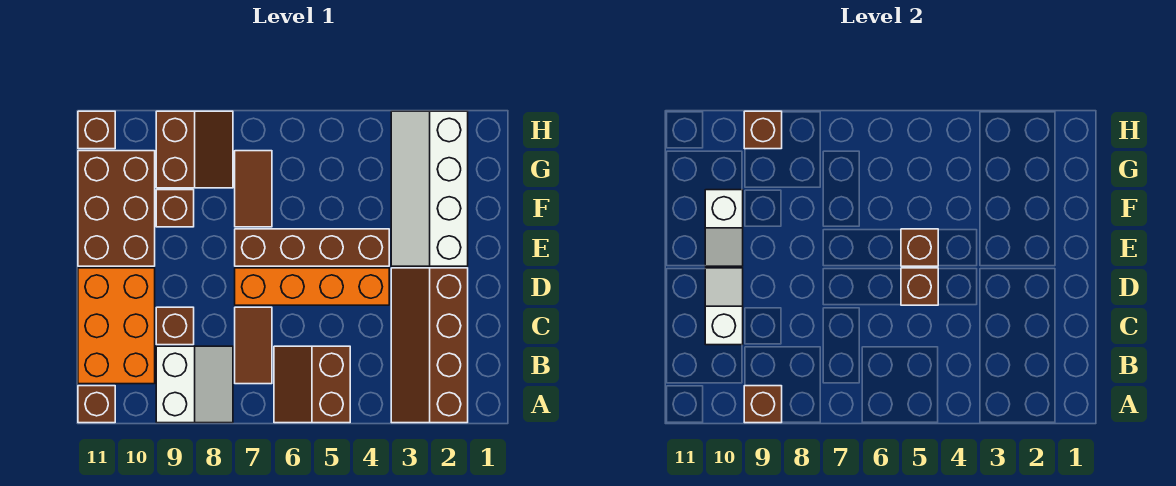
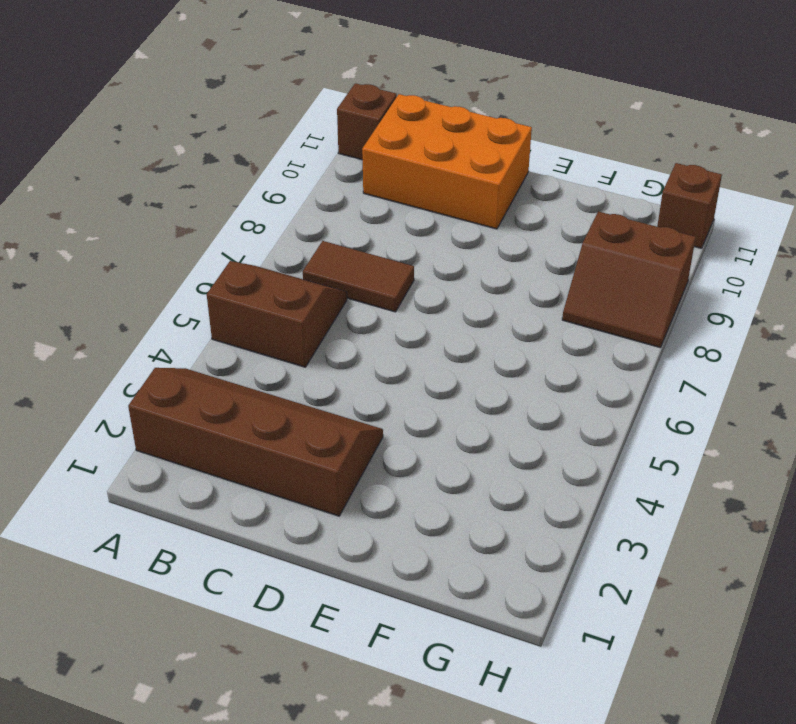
none -> white 2x2 slope [156,346,233,423]
none -> brown 1x1 brick [156,307,194,345]
none -> orange 1x4 brick [235,268,389,305]

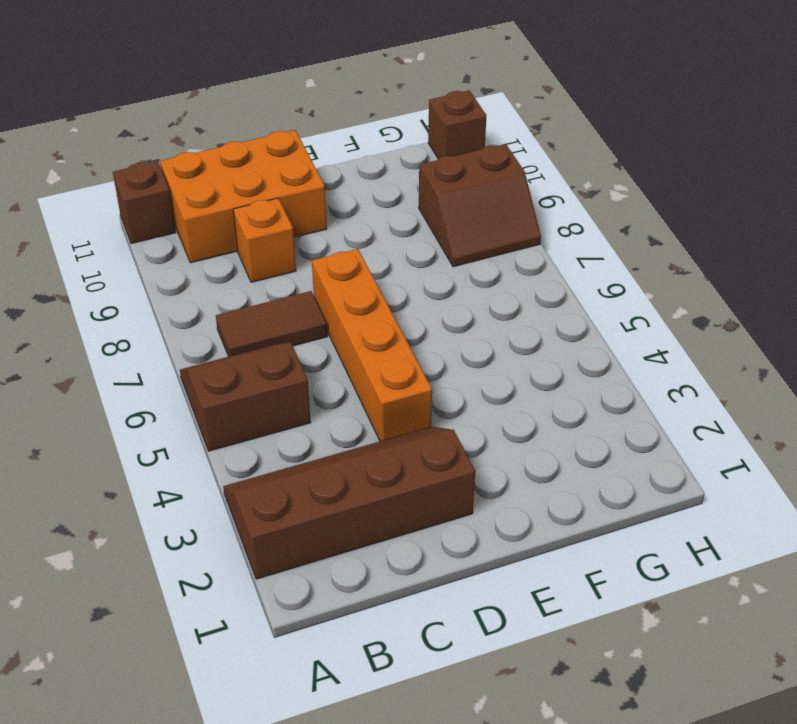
orange 1x1 brick [233,198,296,282] -> brown 1x1 brick [156,307,194,345]
none -> white 2x2 slope [156,346,233,423]
none -> white 2x4 slope [391,111,468,266]
none -> brown 1x4 brick [235,229,389,266]

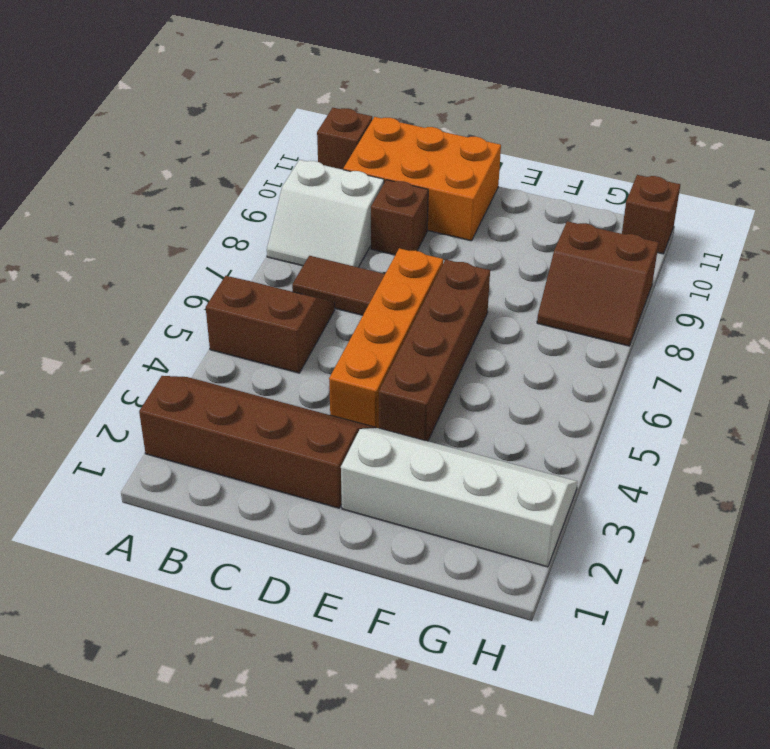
none -> brown 2x3 brick [78,151,155,266]
none -> brown 1x2 tile [235,151,272,227]
none -> brown 1x1 brick [156,190,194,227]

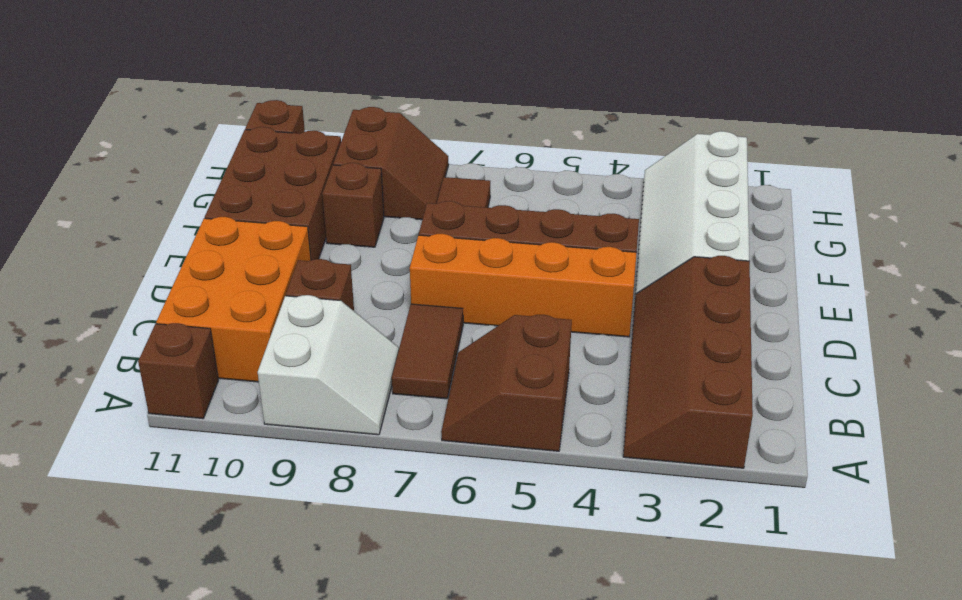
none -> brown 1x1 brick [744,386,782,423]
none -> white 1x2 slope [705,268,743,345]
none -> brown 1x1 brick [901,268,938,305]

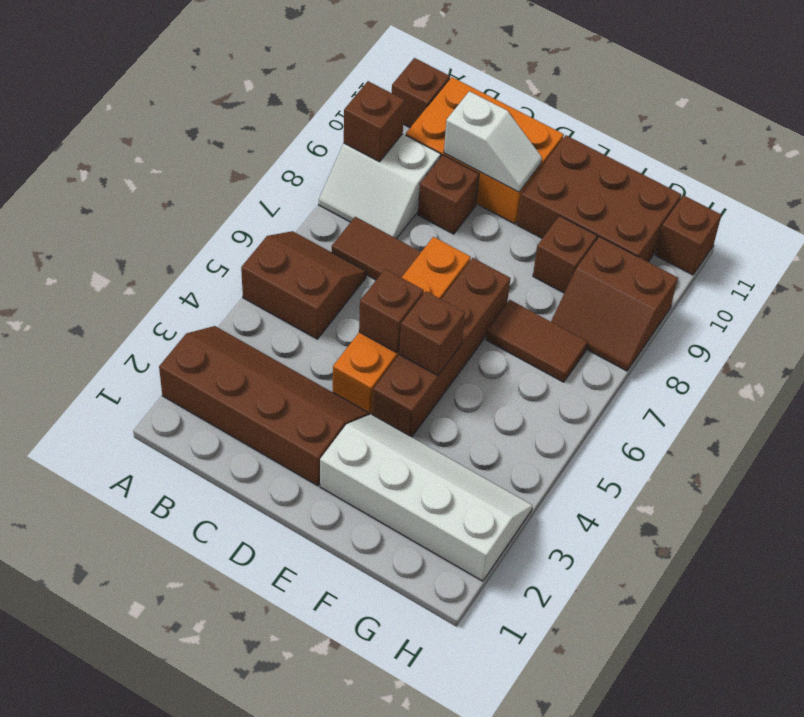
none -> white 1x2 slope [705,190,743,266]
none -> brown 1x1 brick [744,111,782,149]

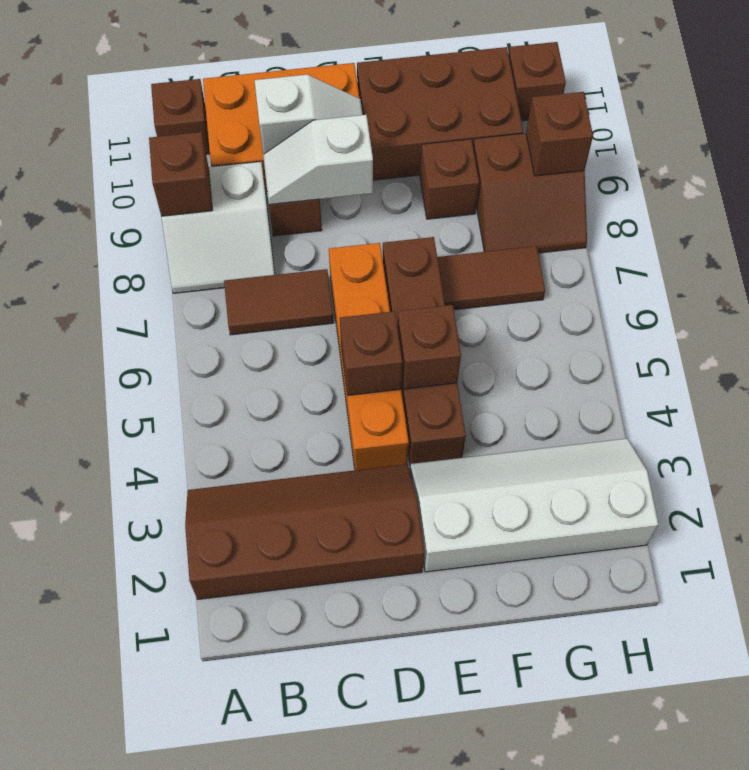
white 1x2 slope [263,115,373,205] -> white 1x2 slope moved to [705,190,743,266]
none -> brown 2x2 slope [274,346,350,423]

